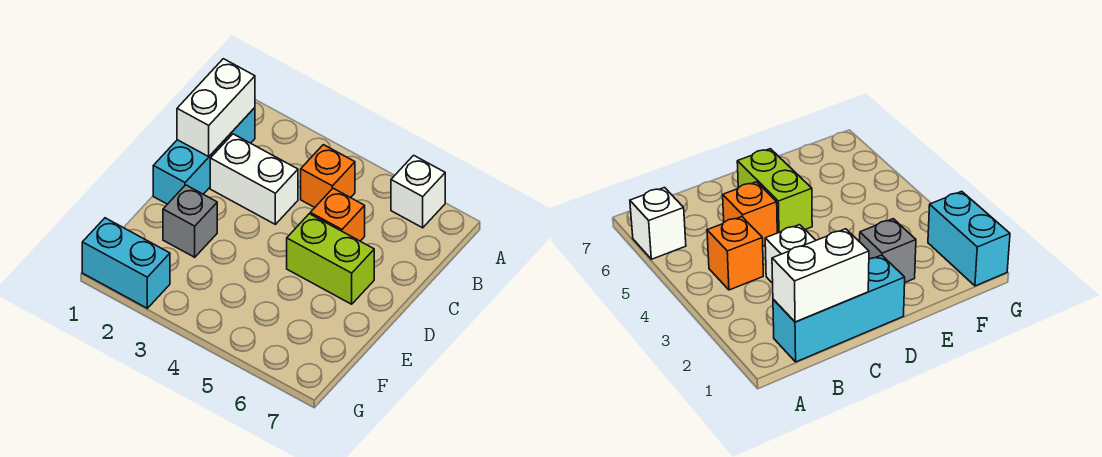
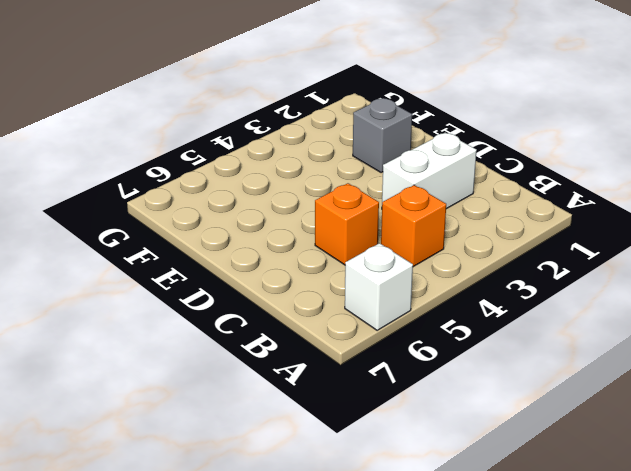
none -> cyan 1x3 brick [153,108,255,204]
none -> lime 1x2 brick [287,214,374,304]

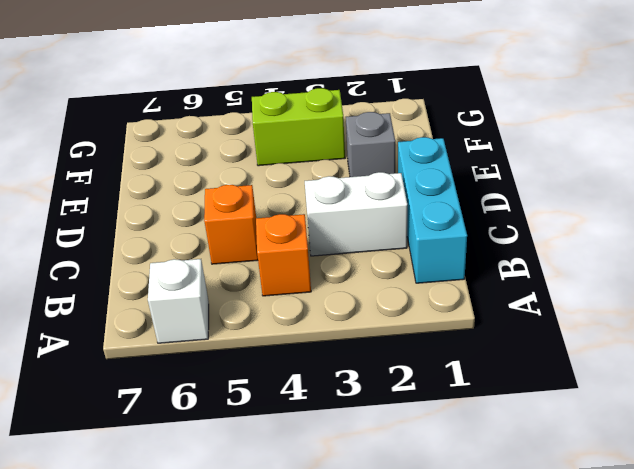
lime 1x2 brick [252,88,345,166] -> lime 1x2 brick moved to [287,214,374,304]
none -> cyan 1x2 brick [82,218,170,308]
none -> white 1x2 brick [177,59,255,157]

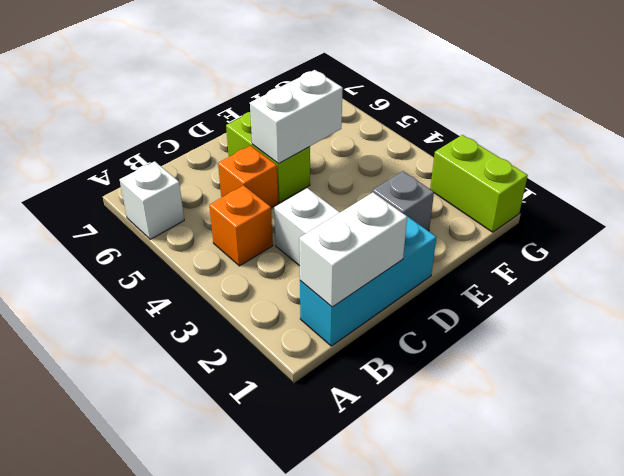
white 1x2 brick [250,70,343,164] -> none
lime 1x2 brick [430,135,528,232] -> cyan 1x2 brick [82,218,170,308]

